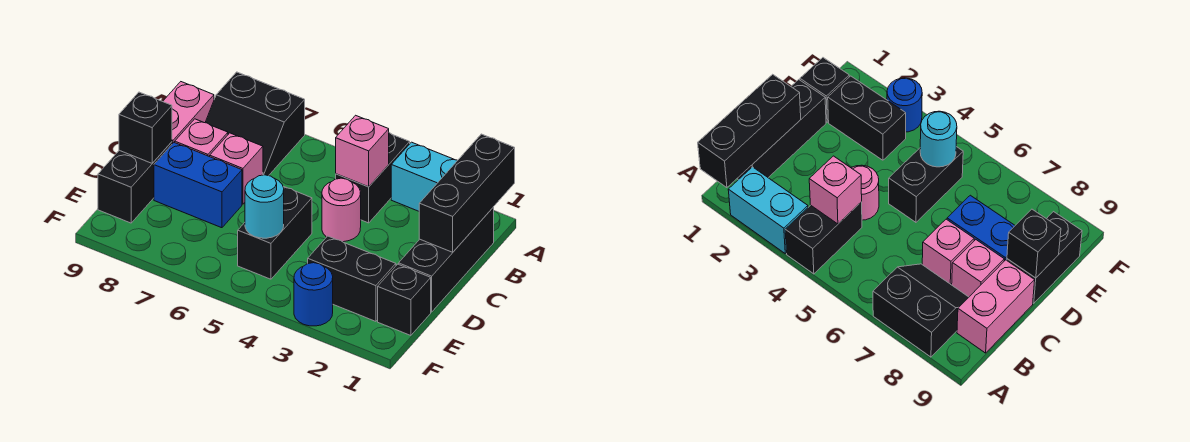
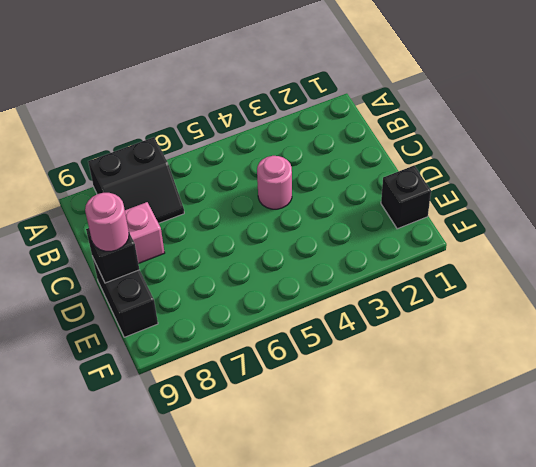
pink 1x1 round brick [85,193,129,251] -> none
none -> cyan 1x2 brick [391,142,458,211]
none -> black 1x2 brick [336,133,410,223]
none -> black 1x3 brick [399,207,494,312]

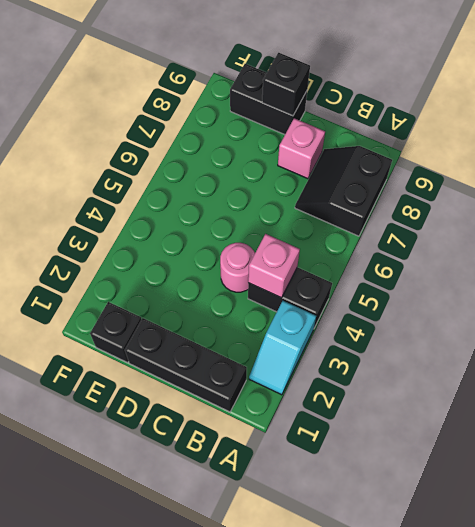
cyan 1x2 slope [249,301,316,395] -> cyan 1x2 brick [391,142,458,211]
none -> pink 1x2 brick [163,82,214,144]
none -> pink 1x1 brick [210,133,263,204]
none -> black 1x2 brick [238,186,312,279]

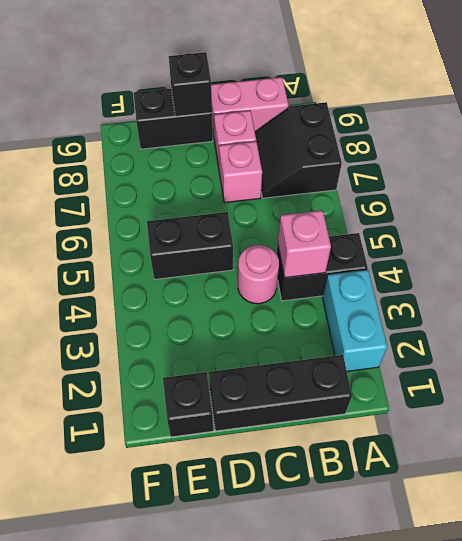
none -> blue 1x2 brick [154,142,242,228]
none -> black 1x2 brick [308,236,396,321]
none -> blue 1x1 round brick [294,263,333,326]

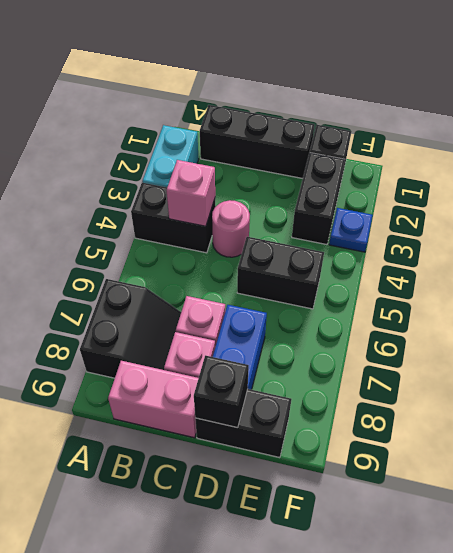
blue 1x1 plate [329,208,373,252] -> blue 1x1 round brick [294,263,333,326]
none -> black 1x3 brick [419,134,515,252]
none -> cyan 1x1 round brick [245,175,284,238]

